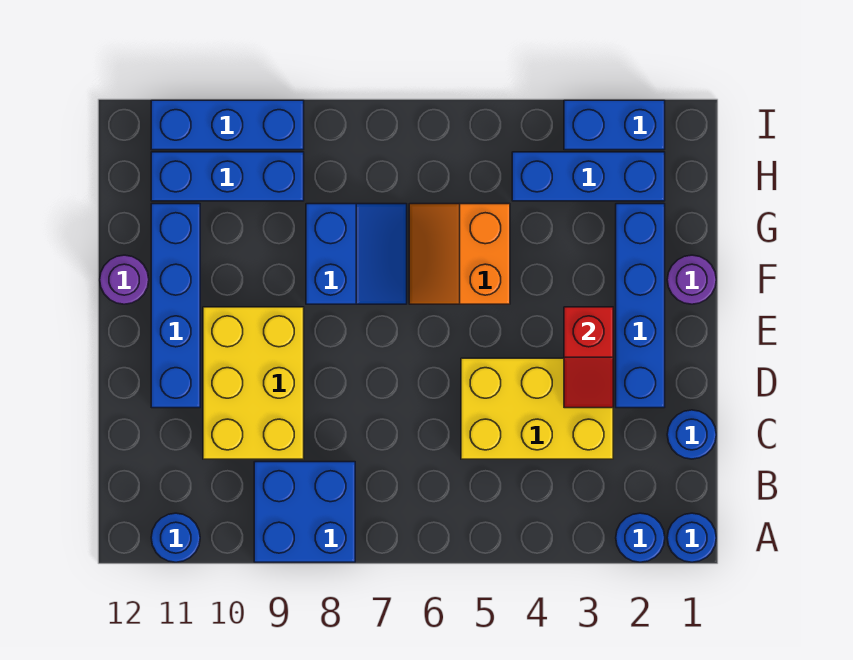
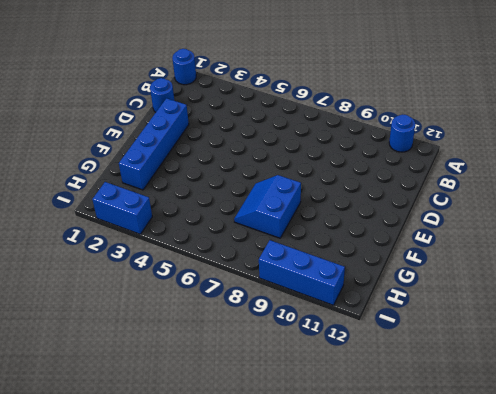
none -> blue 1x1 round brick [616,513,665,562]
none -> blue 2x2 brick [254,462,355,562]
none -> yellow 2x3 brick [461,358,613,459]

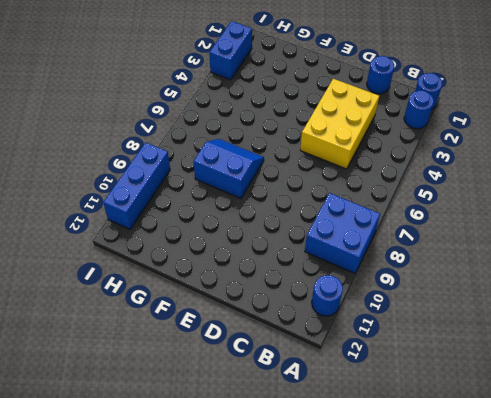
none -> yellow 2x3 brick [203,307,304,459]
none -> blue 1x4 brick [616,204,665,408]
none -> blue 1x4 brick [151,204,200,408]

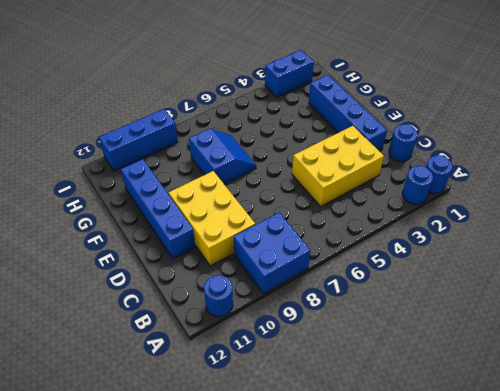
none -> purple 1x1 round brick [667,255,716,304]
none -> orange 2x2 slope [409,204,510,304]
none -> purple 1x1 round brick [100,255,149,304]

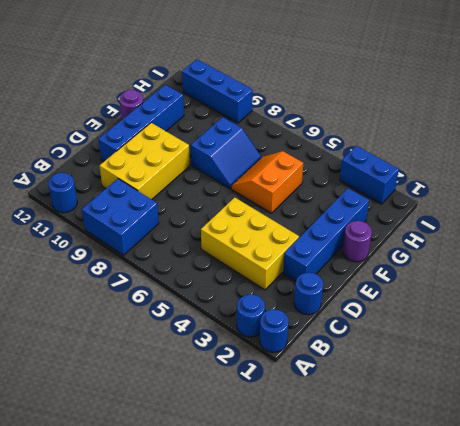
none -> blue 1x3 brick [512,152,665,201]
none -> blue 1x3 brick [151,152,304,201]
none -> red 1x2 slope [564,307,613,408]

